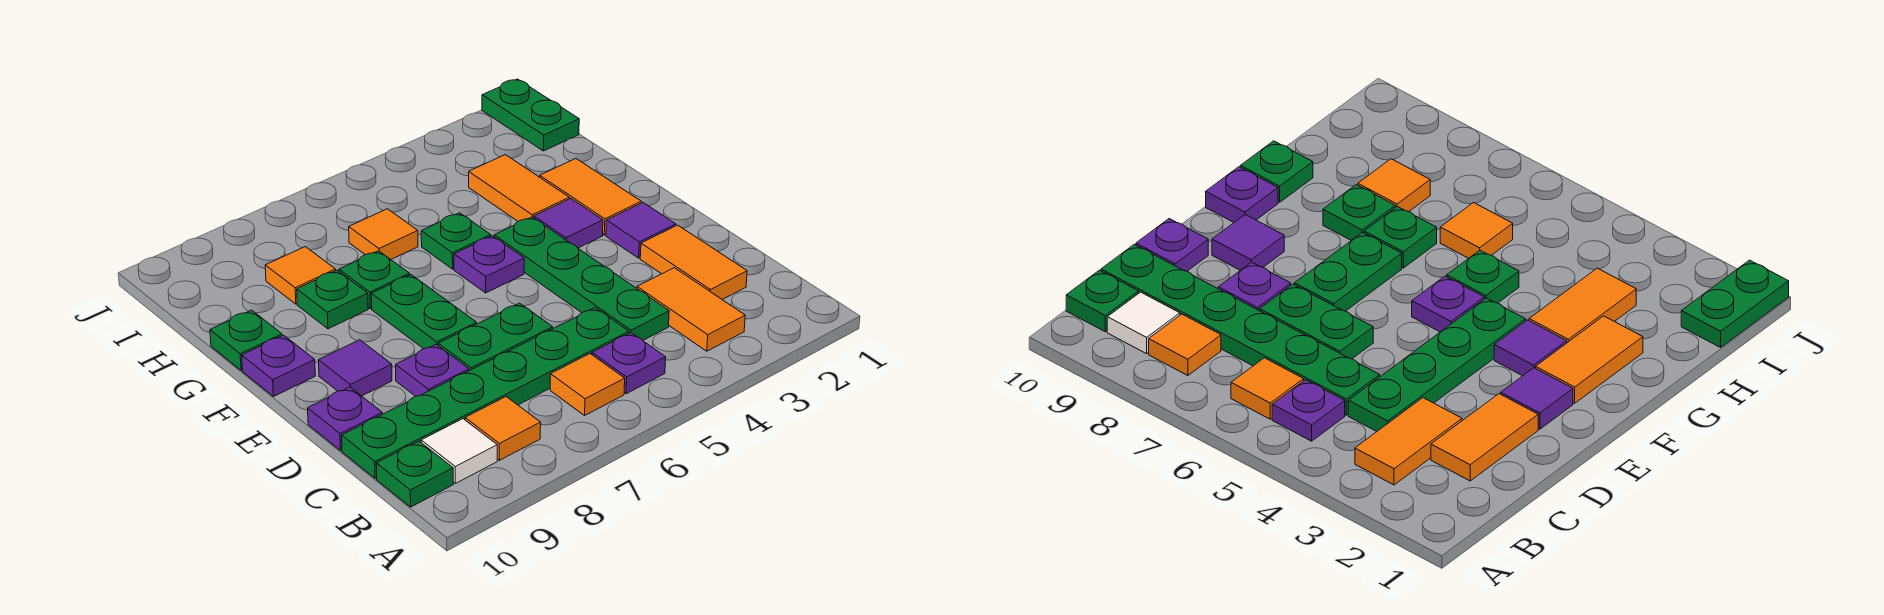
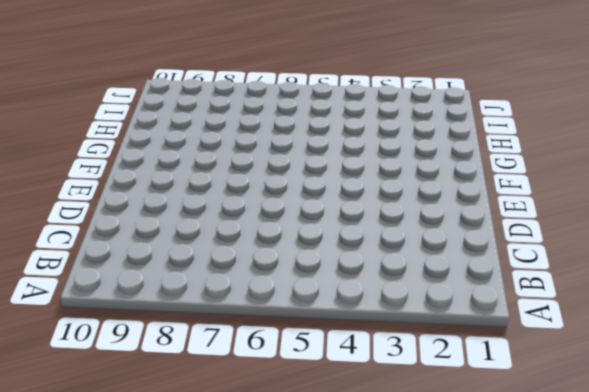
none -> orange 1x2 tile [637,268,745,351]
none -> purple 1x1 plate [592,333,666,394]
none -> orange 1x1 tile [550,354,625,415]

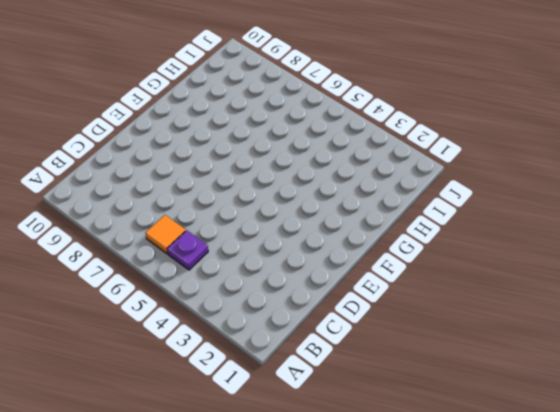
none -> orange 1x2 tile [637,268,745,351]
none -> orange 1x1 tile [465,397,541,460]
none -> white 1x1 tile [421,419,497,483]

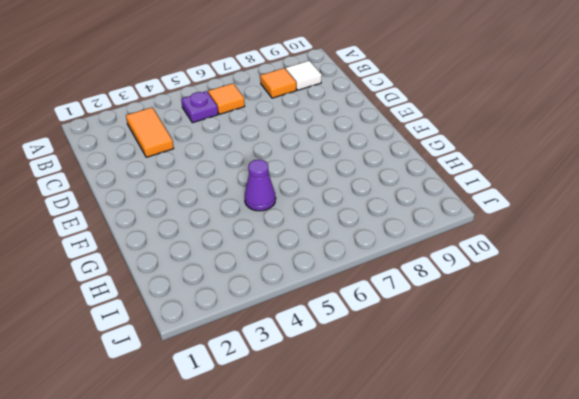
purple 1x1 cone [245,159,276,211] -> green 1x1 plate [421,213,491,269]
none -> green 1x1 plate [376,441,453,507]
none -> orange 1x2 tile [640,225,747,299]
none -> green 1x4 plate [494,217,669,340]

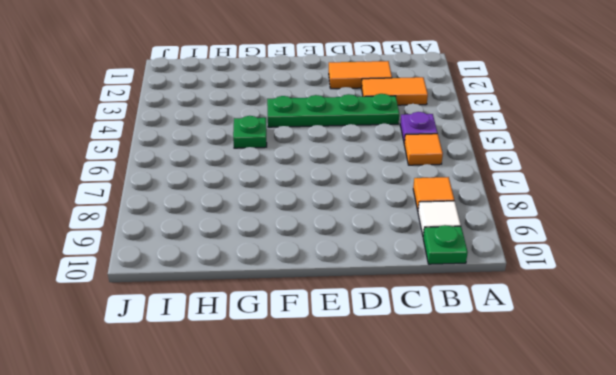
none -> green 1x6 plate [342,308,629,478]
none -> green 1x2 plate [438,303,553,371]
none -> purple 1x1 plate [396,344,469,396]

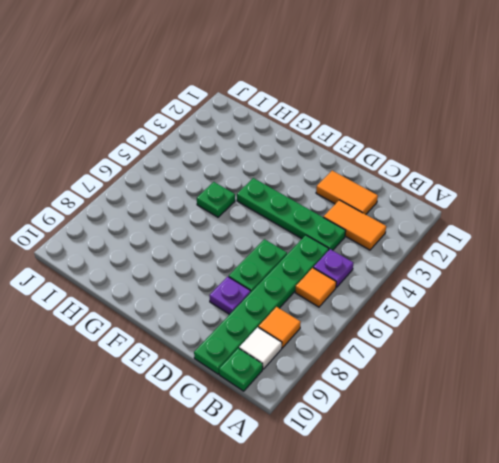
none -> purple 1x1 plate [308,387,382,450]
none -> purple 1x1 tile [606,203,676,258]
none -> green 1x2 plate [371,275,477,349]

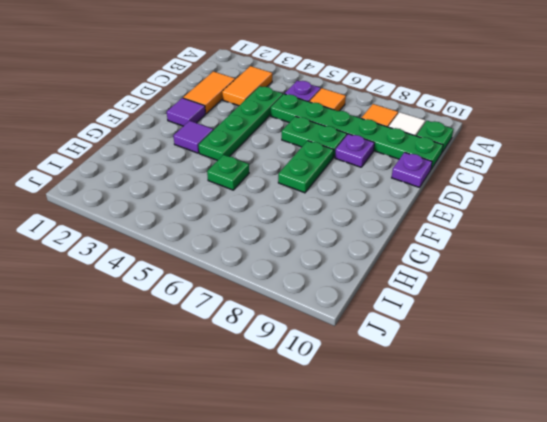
none -> purple 1x1 tile [318,340,392,396]
none -> orange 1x2 tile [540,159,641,235]
none -> purple 1x1 plate [454,236,524,293]

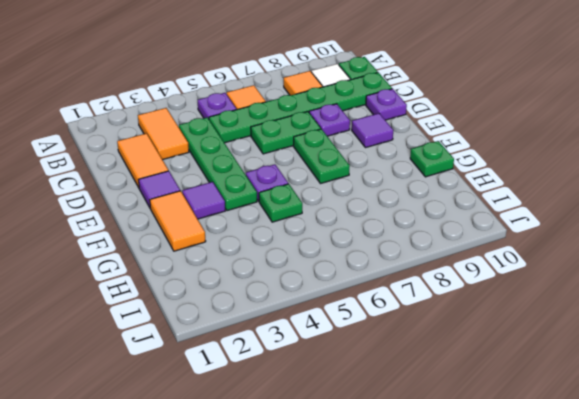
none -> purple 1x1 plate [242,335,315,396]
none -> orange 1x2 tile [469,155,569,221]
none -> green 1x1 plate [339,251,410,308]

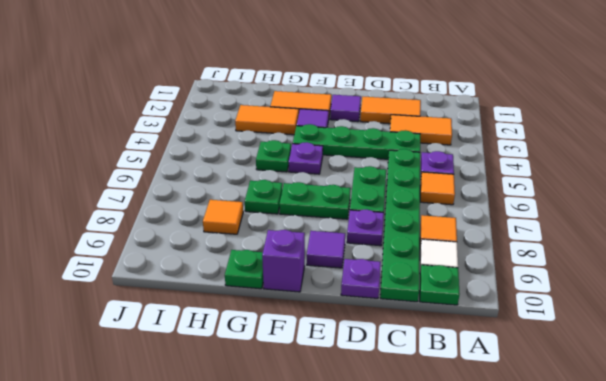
purple 1x1 brick [262,230,305,292] -> purple 1x1 plate [242,335,315,396]
none -> green 1x1 plate [297,270,368,329]
none -> orange 1x1 tile [349,209,418,259]
none -> green 1x2 plate [482,79,579,151]

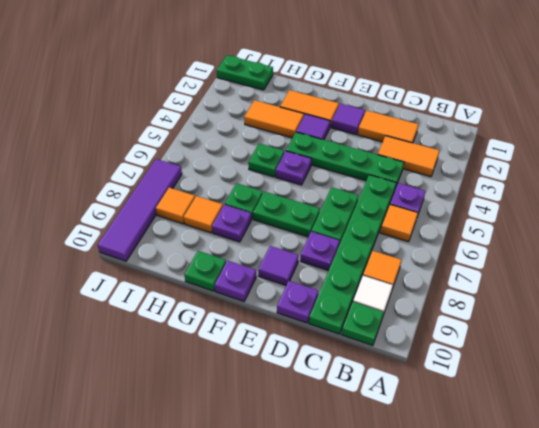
purple 1x1 plate [212,205,251,242] -> green 1x1 plate [297,270,368,329]
orange 1x1 tile [156,188,195,224] -> orange 1x1 tile moved to [349,209,418,259]
purple 1x4 tile [98,159,182,261] -> none

